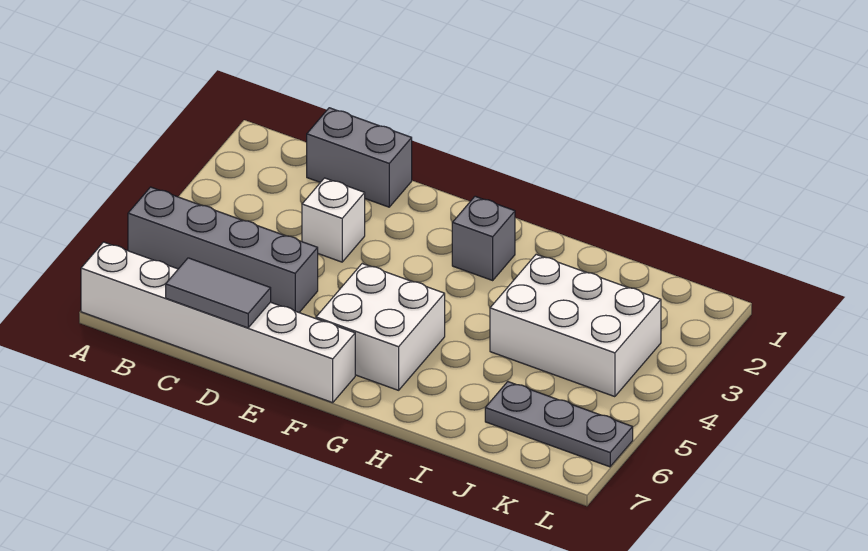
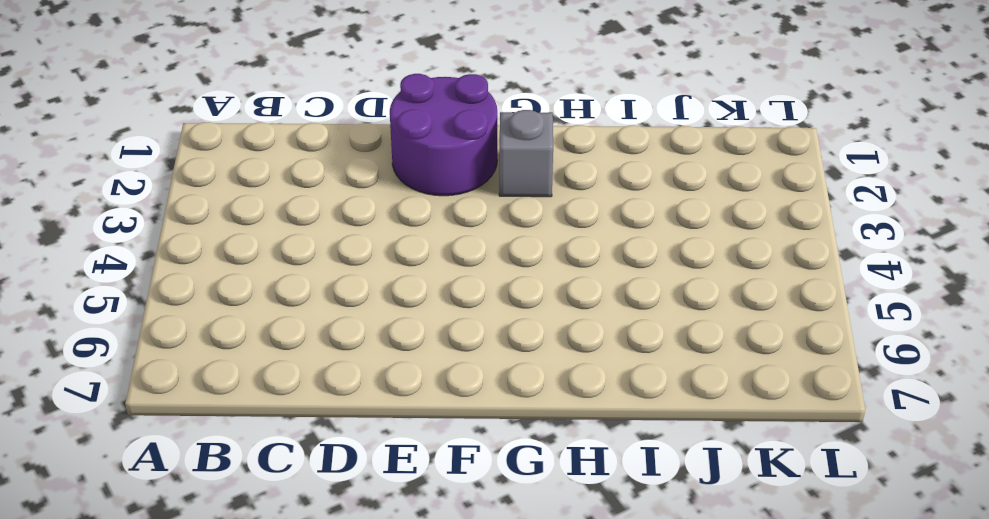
purple 2x2 round brick [390,74,497,196] -> none
none -> grey 1x4 brick [128,187,318,312]
none -> white 1x6 brick [81,242,355,403]

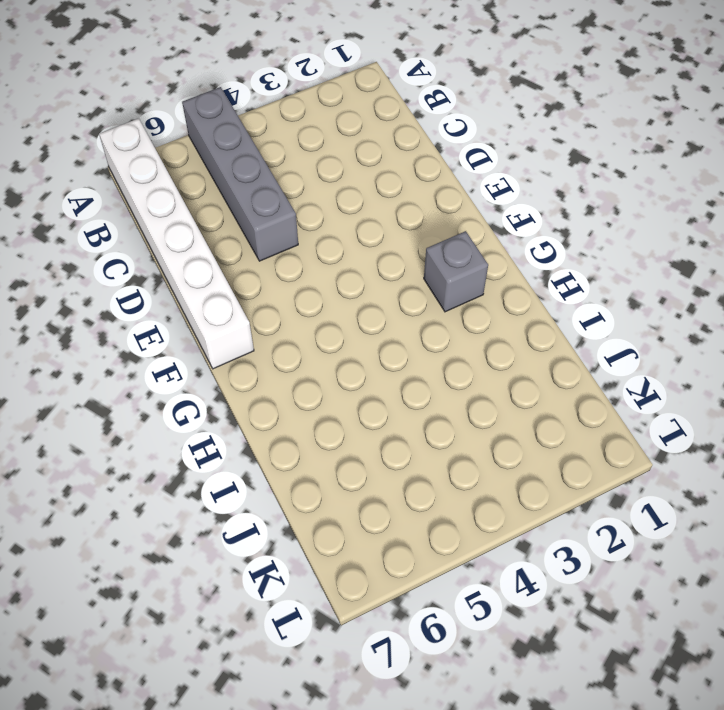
none -> grey 1x2 brick [307,108,412,207]
none -> white 1x1 brick [302,178,365,262]

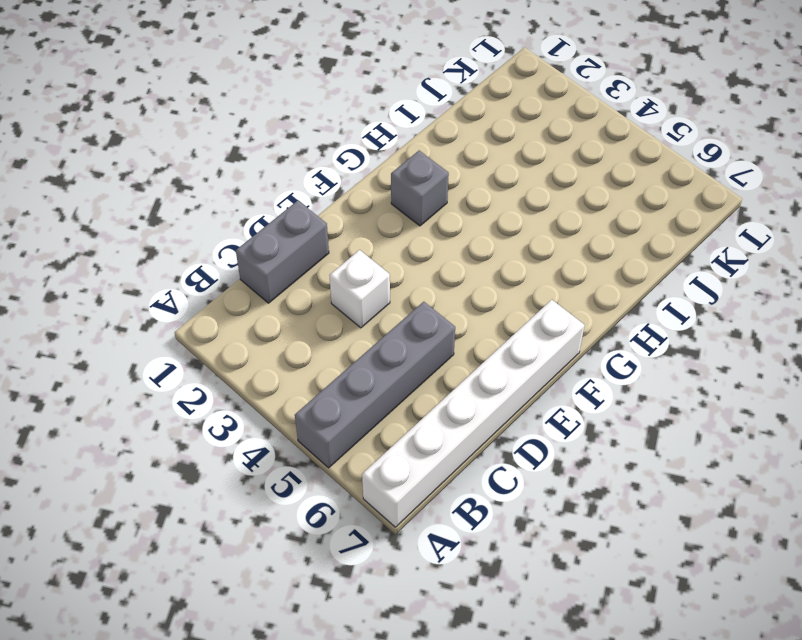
none -> white 2x2 brick [316,264,445,390]
none -> white 2x3 brick [490,254,661,397]

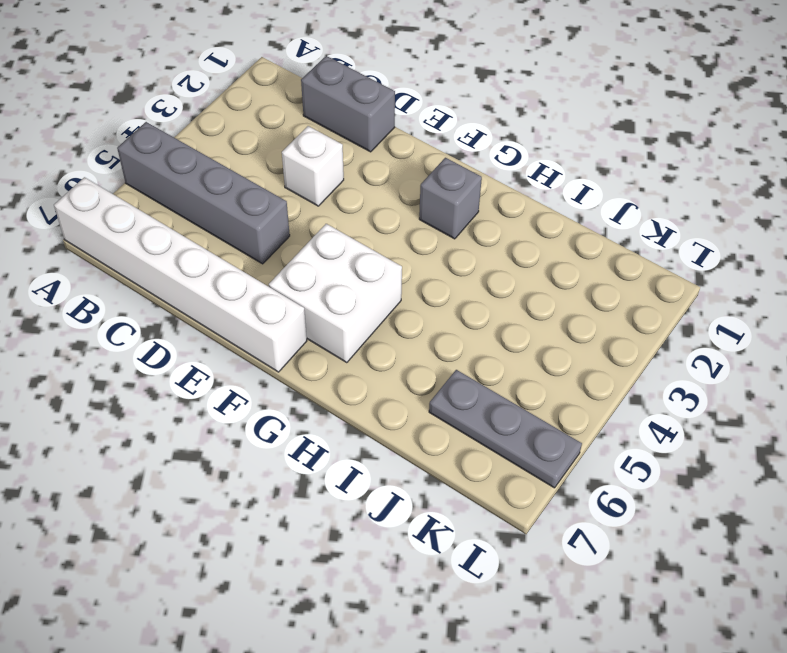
none -> white 2x3 brick [490,254,661,397]
none -> grey 1x2 tile [166,258,271,328]

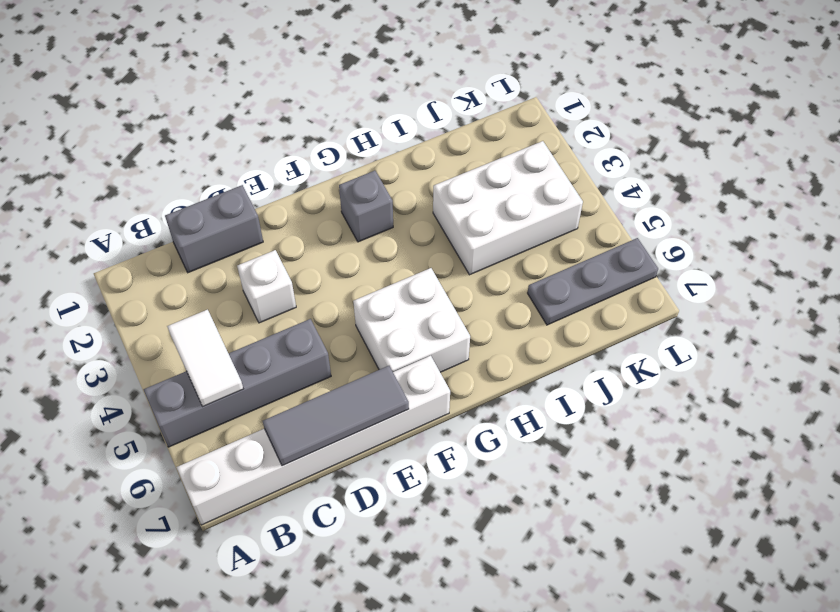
white 1x2 tile [167,310,243,407] -> none
grey 1x3 tile [263,366,409,466] -> grey 1x2 tile [166,258,271,328]

